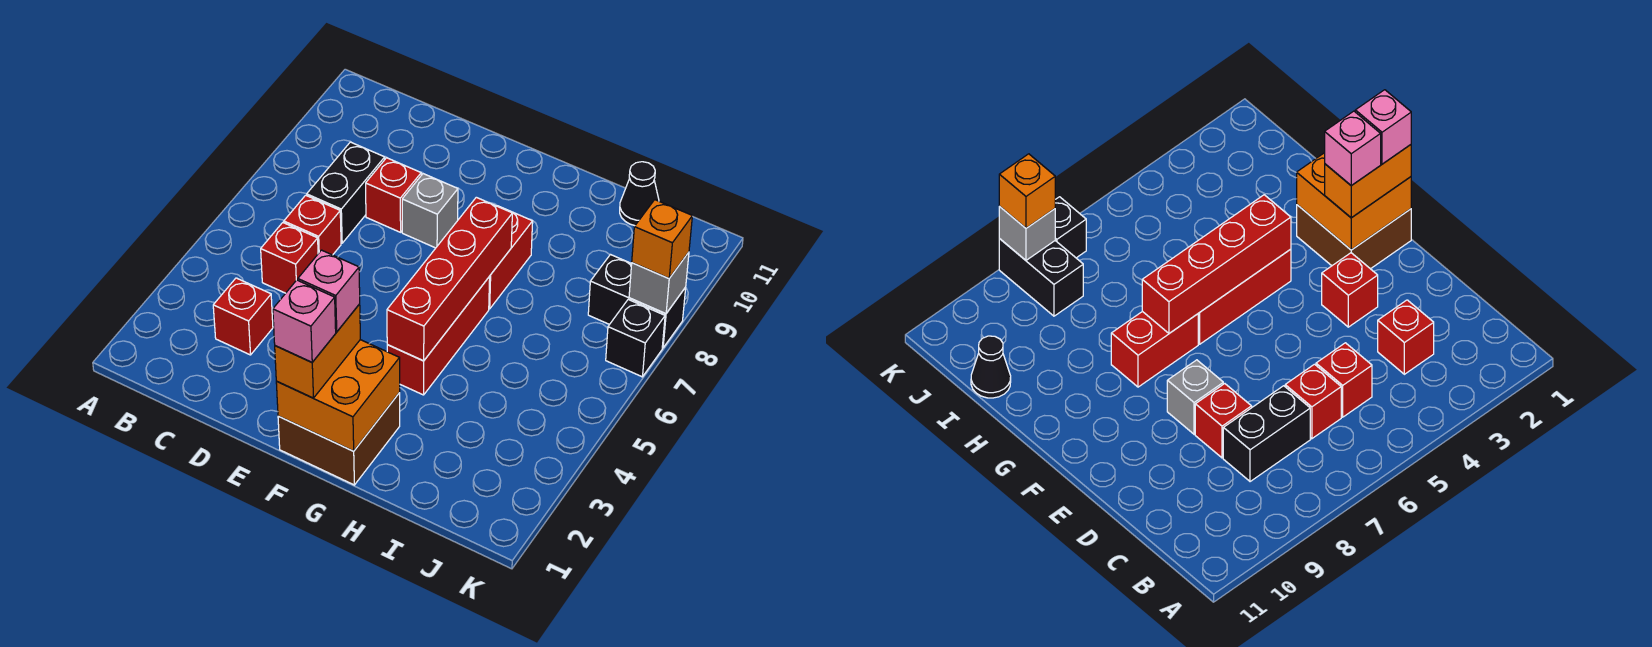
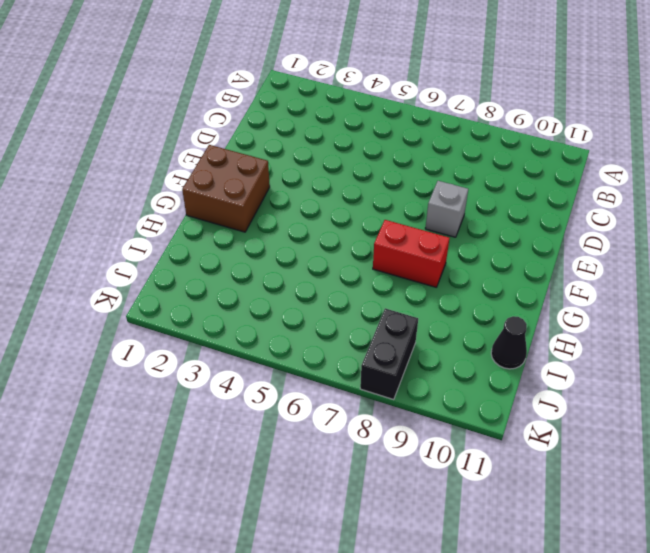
none -> red 1x1 brick [213,278,273,355]
none -> red 1x1 brick [261,223,318,293]
none -> red 1x1 brick [284,195,341,255]

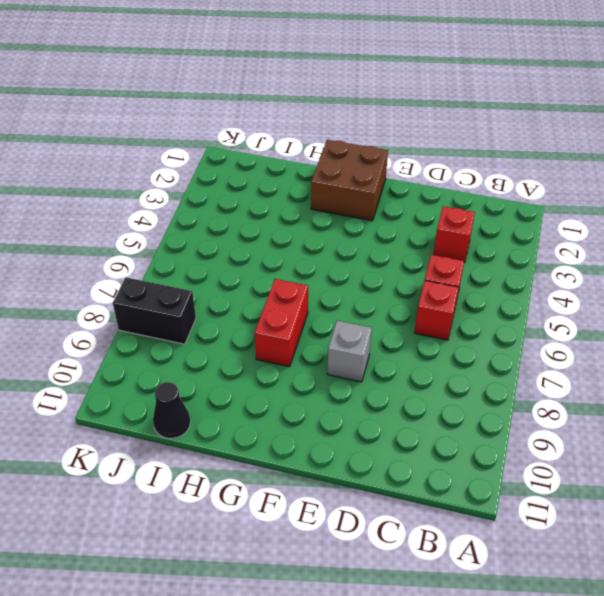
none -> black 1x2 brick [307,142,385,243]
none -> red 1x1 brick [366,158,421,232]
none -> red 1x1 brick [1322,253,1378,327]

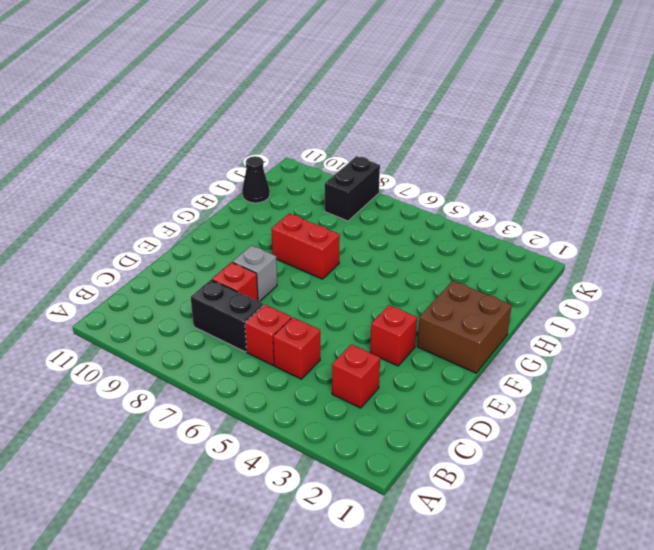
none -> red 1x3 brick [387,277,490,395]
none -> black 1x1 brick [606,300,665,377]
none -> orange 2x2 brick [276,340,400,451]

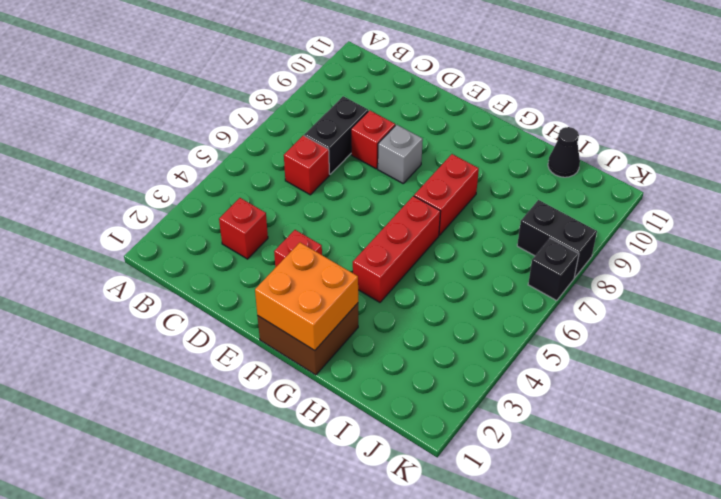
none -> red 1x1 brick [261,223,318,293]
none -> red 1x4 brick [387,197,512,361]
none -> grey 1x1 brick [629,252,689,314]

